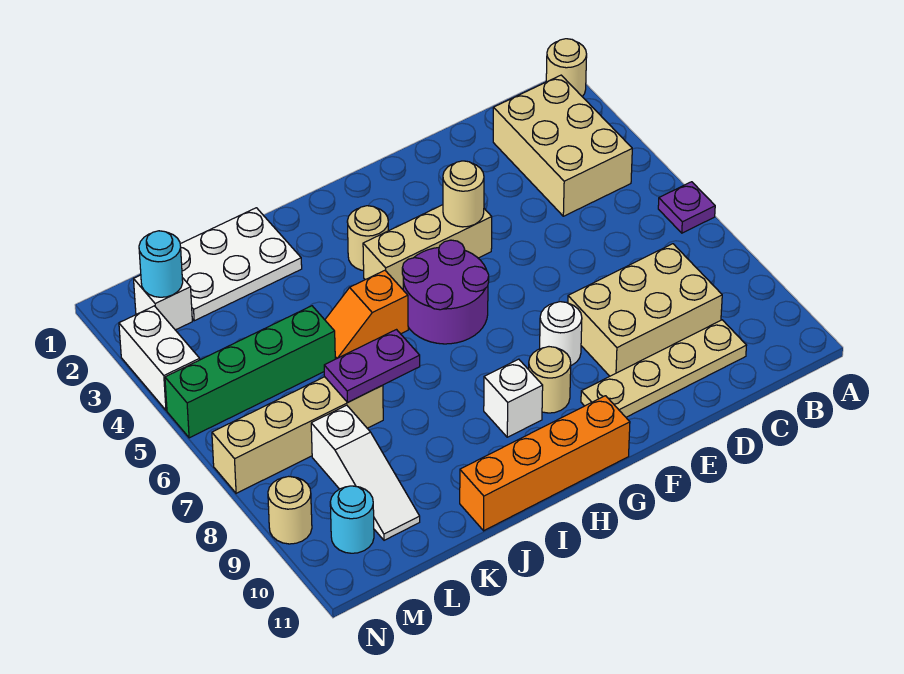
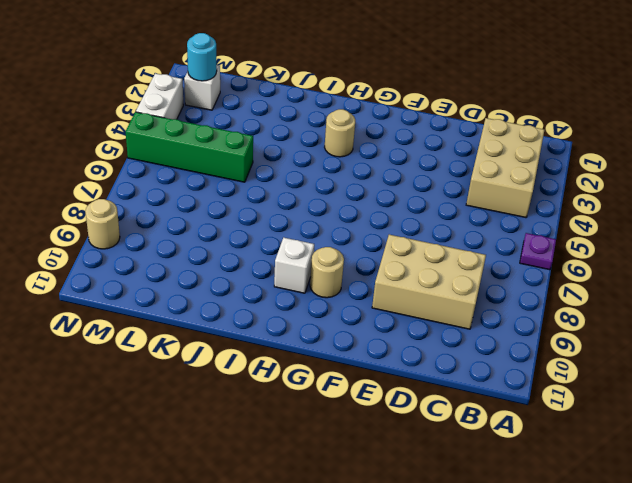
none -> tan 1x1 round brick [546,39,587,96]
none -> tan 1x4 plate [581,320,747,417]
none -> tan 1x3 brick [363,205,492,289]

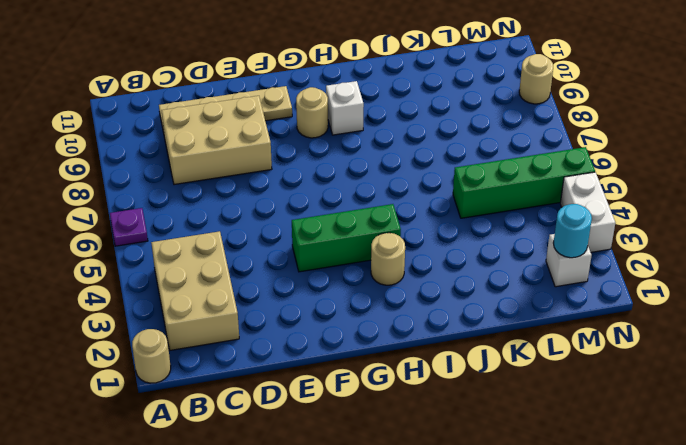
green 1x3 brick [292,204,401,272] -> tan 1x3 brick [363,205,492,289]
none -> white 1x1 round brick [540,302,582,365]
none -> purple 2x2 round brick [402,240,489,344]
none -> orange 1x4 brick [460,396,630,531]

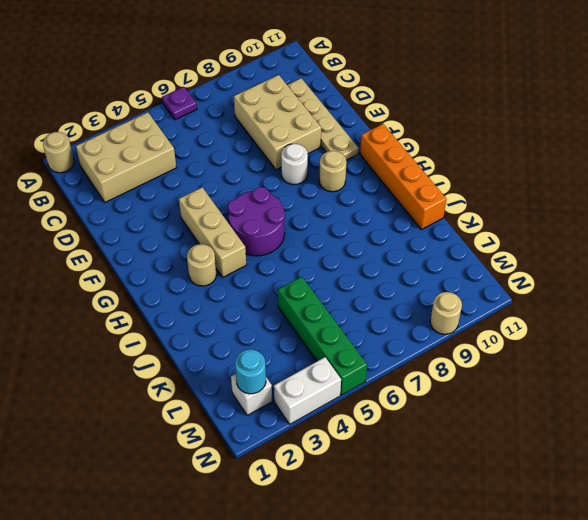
none -> white 1x1 brick [484,359,543,437]
none -> orange 1x2 slope [325,270,408,359]
none -> white 2x3 plate [180,208,302,321]

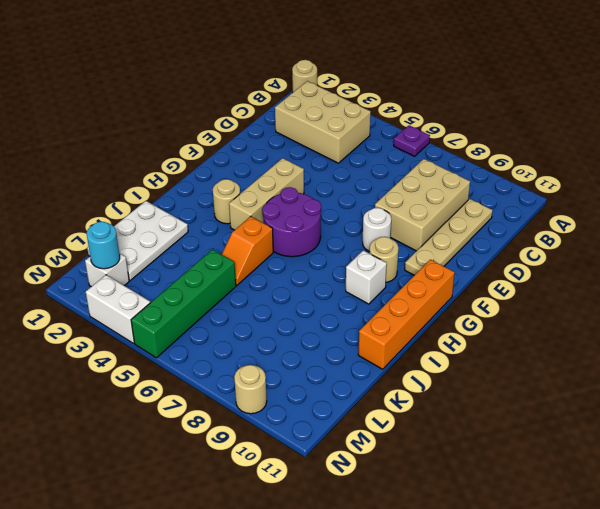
none -> tan 1x4 brick [212,377,383,493]
none -> white 1x3 slope [311,405,420,540]
none -> cyan 1x1 round brick [330,486,374,553]

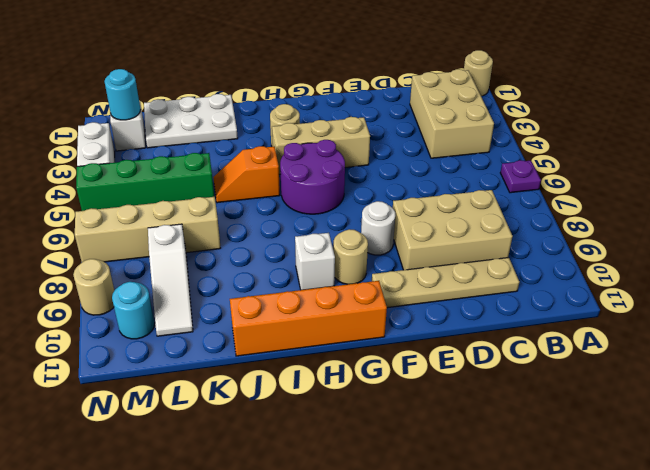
none -> tan 1x1 round brick [443,161,484,227]
none -> purple 1x2 plate [324,330,420,402]

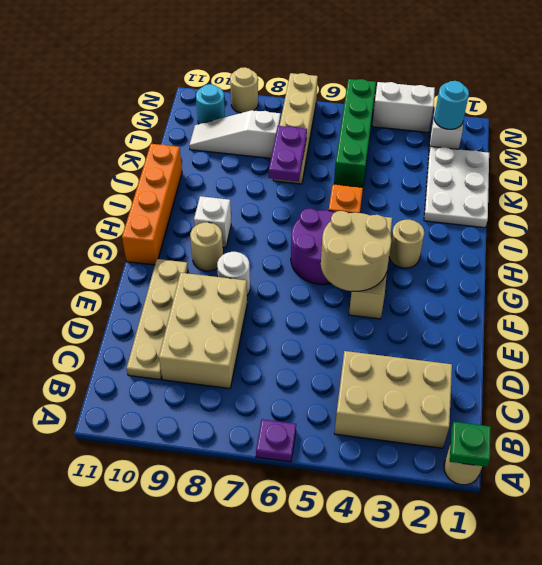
green 1x1 plate [450,422,491,467] -> none
tan 2x2 round brick [321,211,391,291] -> tan 1x1 round brick [443,161,484,227]

